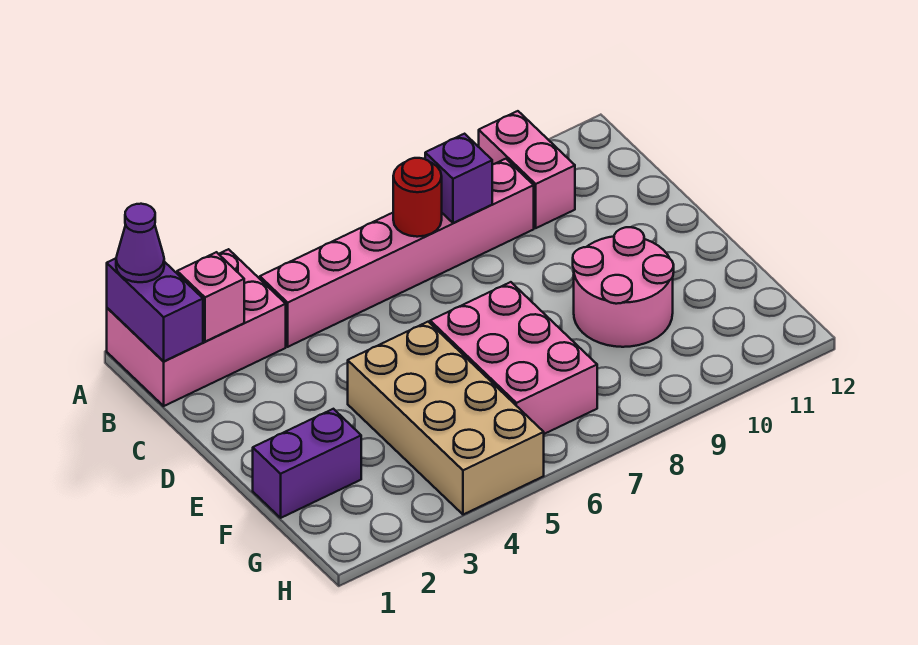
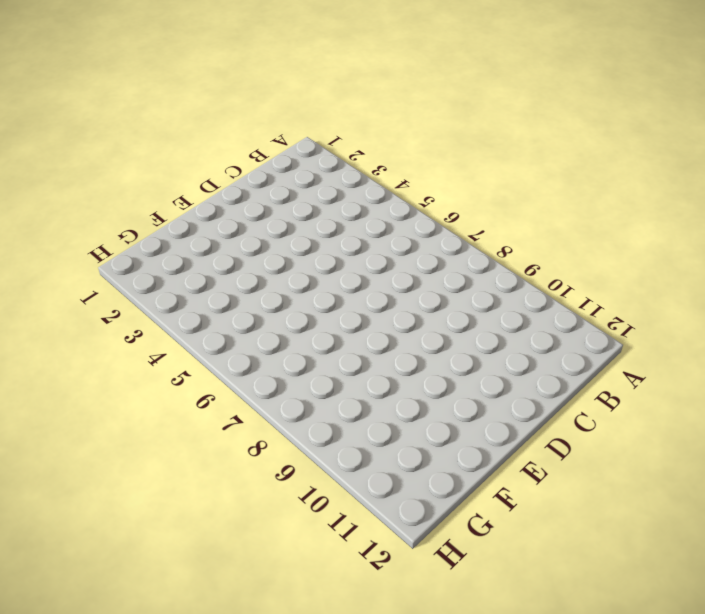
none -> pink 2x3 brick [107,249,286,406]
none -> pink 1x2 brick [479,111,575,228]
none -> pink 1x6 brick [260,159,534,347]

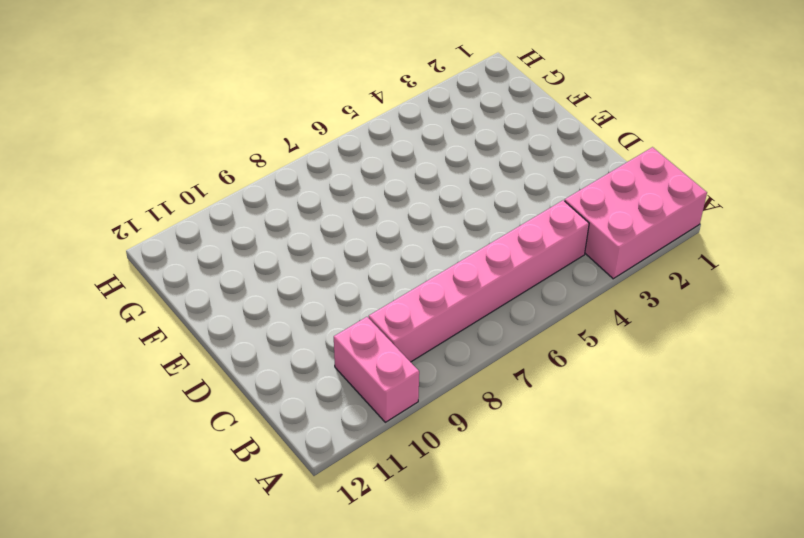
none -> tan 2x4 brick [348,322,544,515]
none -> pink 2x3 brick [430,282,597,434]
none -> pink 2x2 round brick [573,227,674,347]

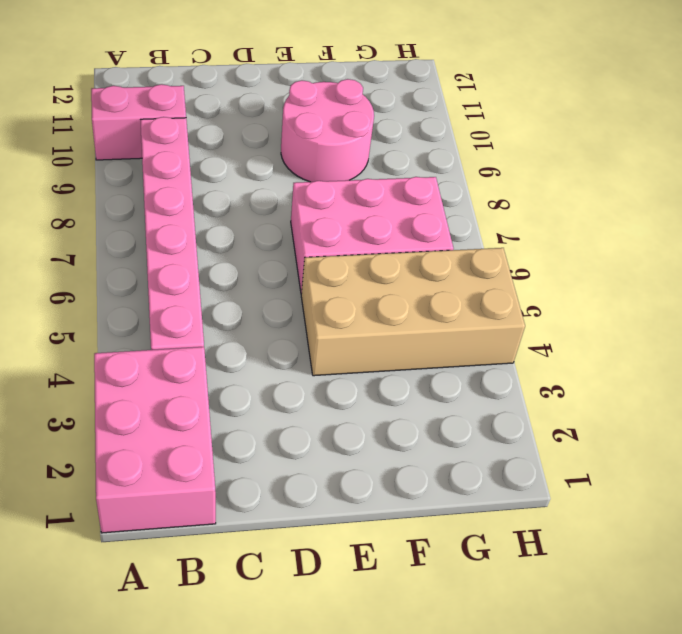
none -> purple 1x2 brick [253,409,361,518]
none -> purple 1x2 brick [107,258,203,361]
none -> pink 1x1 brick [177,252,244,342]

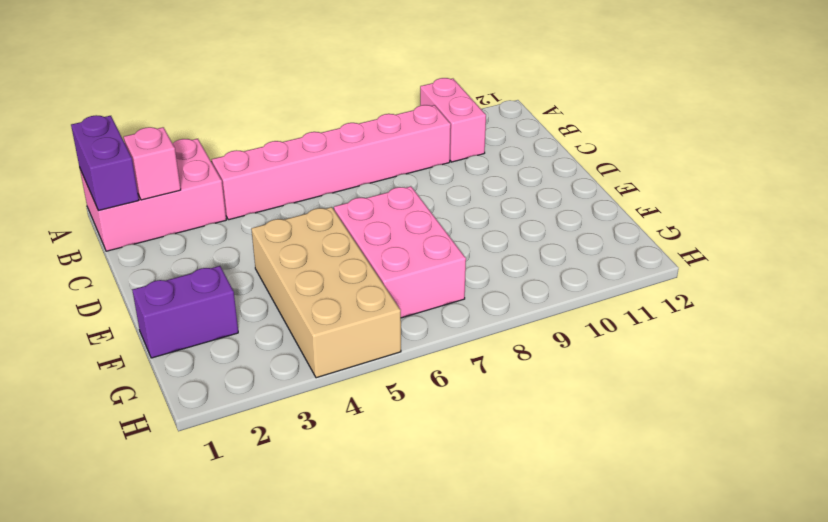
none -> pink 2x2 round brick [573,227,674,347]
none -> red 1x1 round brick [393,158,442,237]
none -> purple 1x1 brick [425,134,492,223]

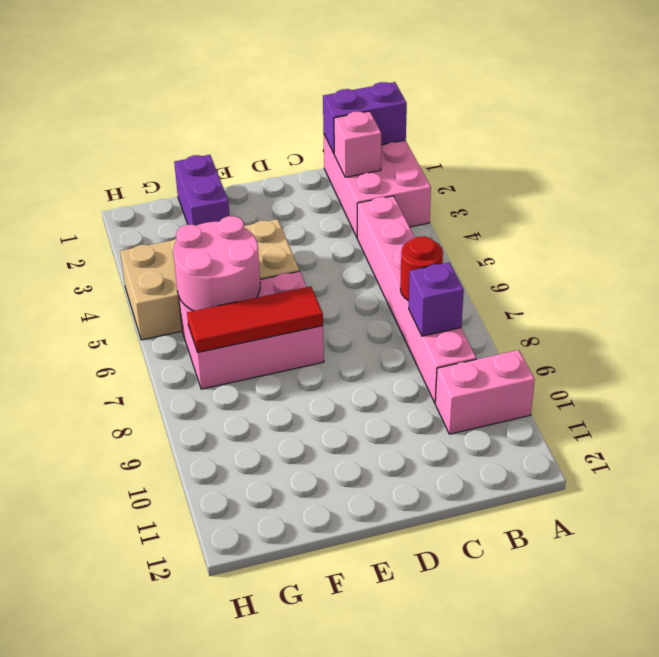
red 1x3 tile [187,286,323,353] -> none
pink 2x2 round brick [173,216,260,311] -> pink 2x2 round brick moved to [573,227,674,347]
none -> purple 1x1 cone [116,204,164,282]

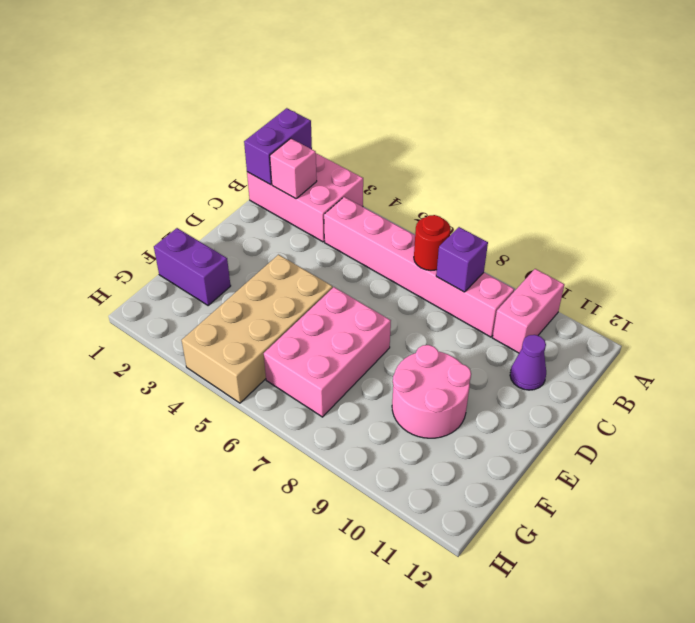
purple 1x1 cone [510,335,546,390] -> purple 1x1 cone moved to [116,204,164,282]

